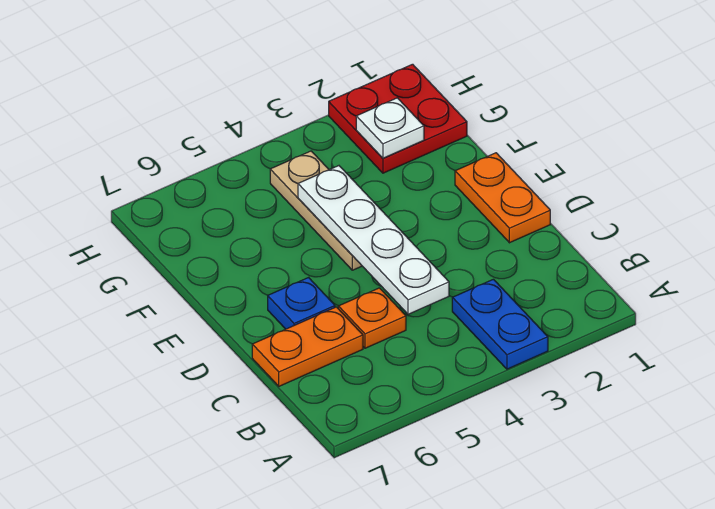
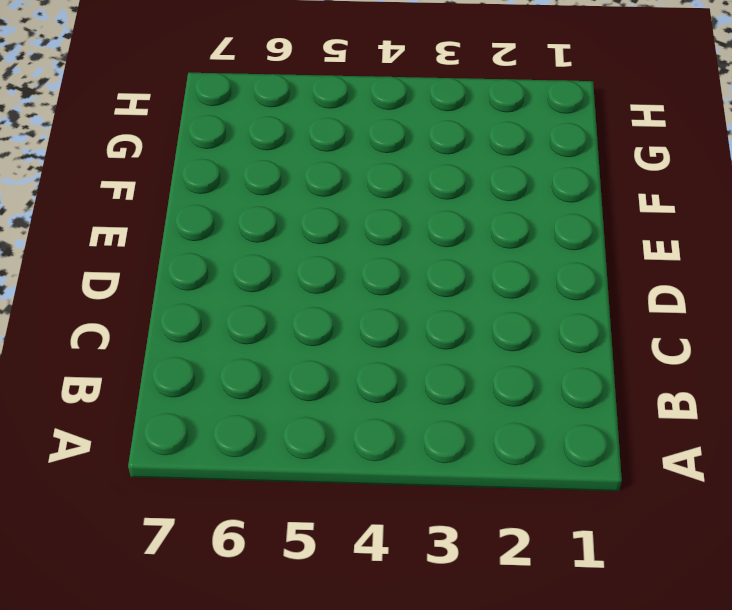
none -> blue 1x2 plate [452,279,548,369]
none -> orange 1x1 plate [338,288,406,348]

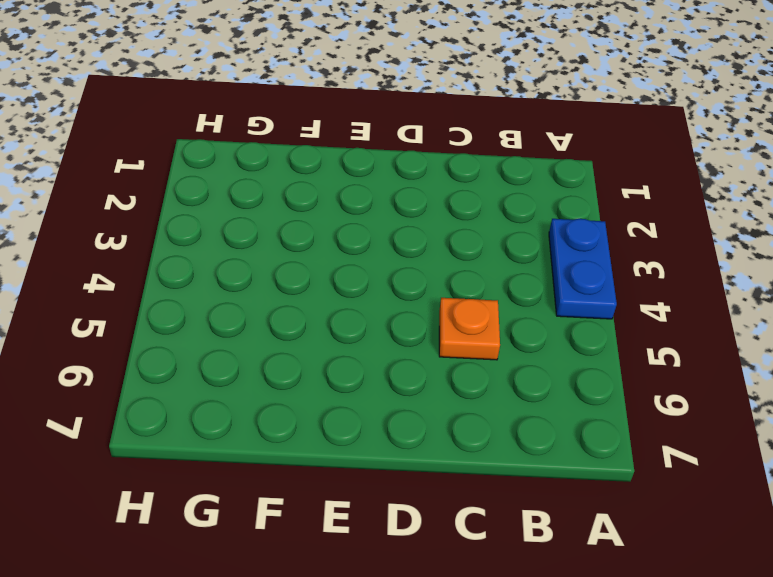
blue 1x2 plate [549,219,617,319] -> blue 1x2 plate turned to [452,279,548,369]
none -> orange 1x2 plate [252,307,363,386]
none -> orange 1x2 plate [455,153,550,243]

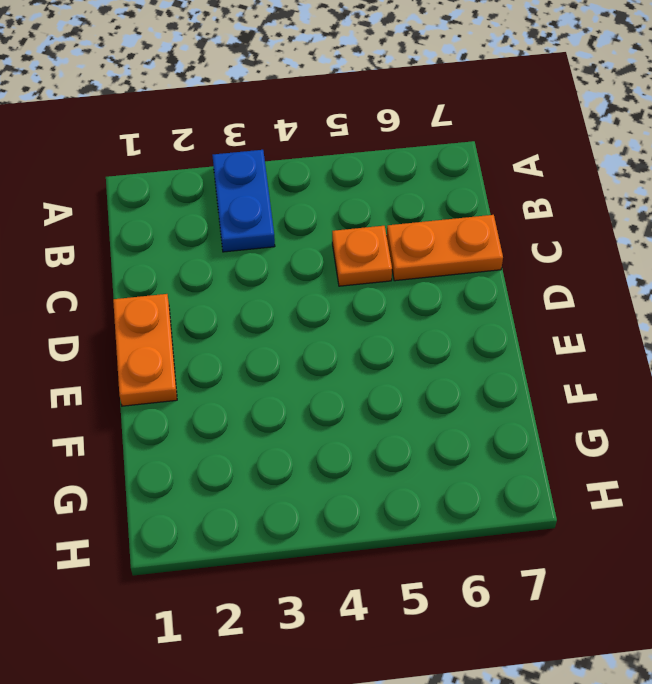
none -> blue 1x1 plate [268,278,335,329]
none -> tan 1x3 plate [270,151,362,270]

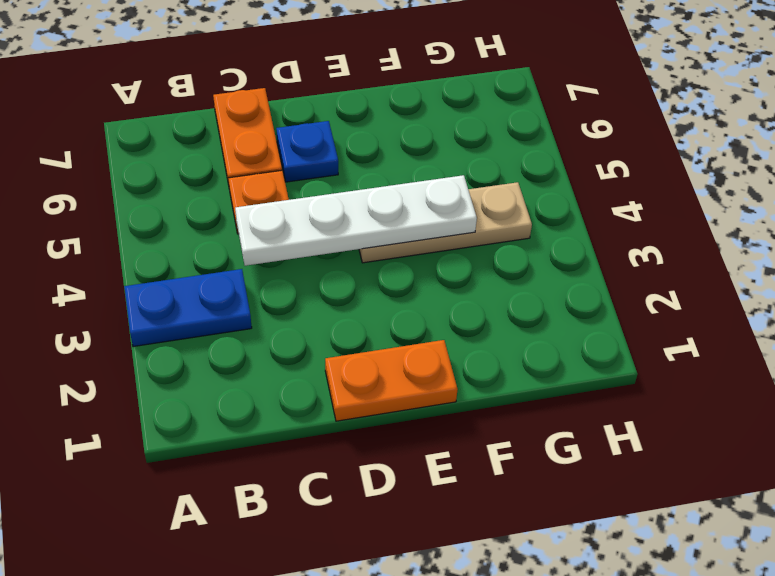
none -> red 2x2 plate [329,64,467,173]
none -> white 1x1 plate [356,98,424,158]

